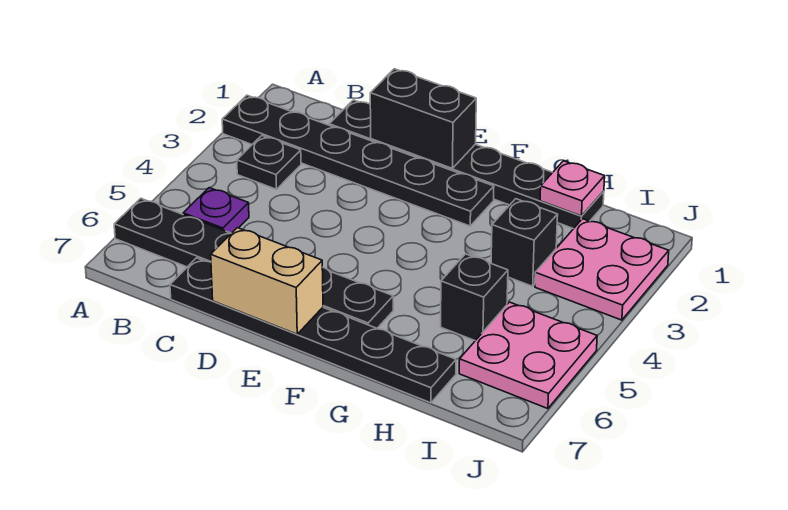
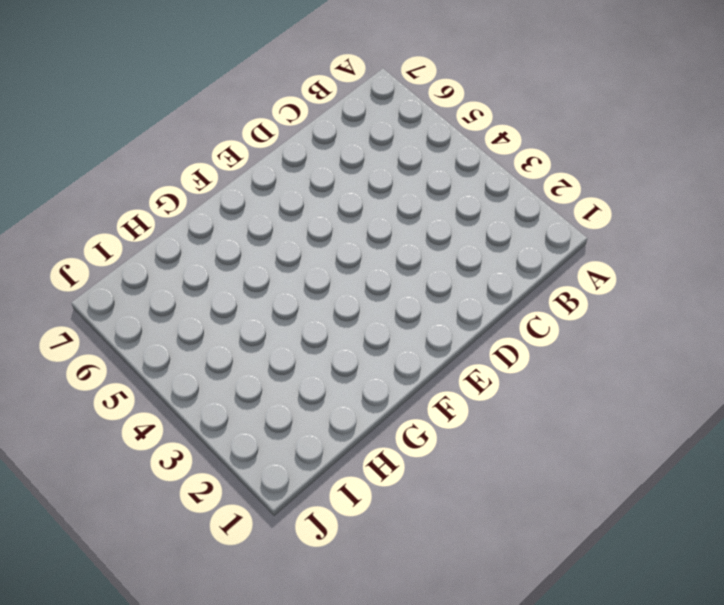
none -> black 1x6 plate [222,95,494,226]
none -> black 1x6 plate [114,198,393,328]
none -> black 1x1 plate [237,136,301,189]

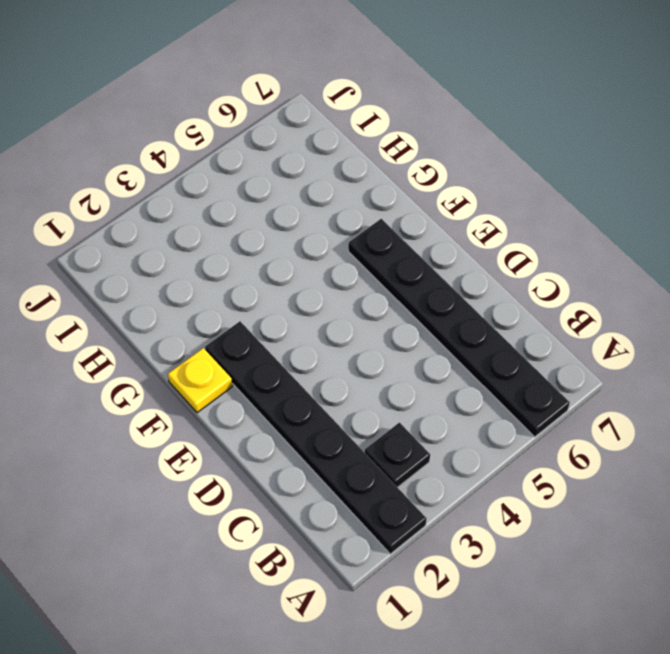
yellow 1x1 plate [168,348,232,413] -> black 1x6 plate [329,100,604,229]
none -> purple 1x1 plate [183,188,249,233]
none -> black 1x6 plate [170,258,456,403]
none -> black 1x1 brick [491,199,558,286]

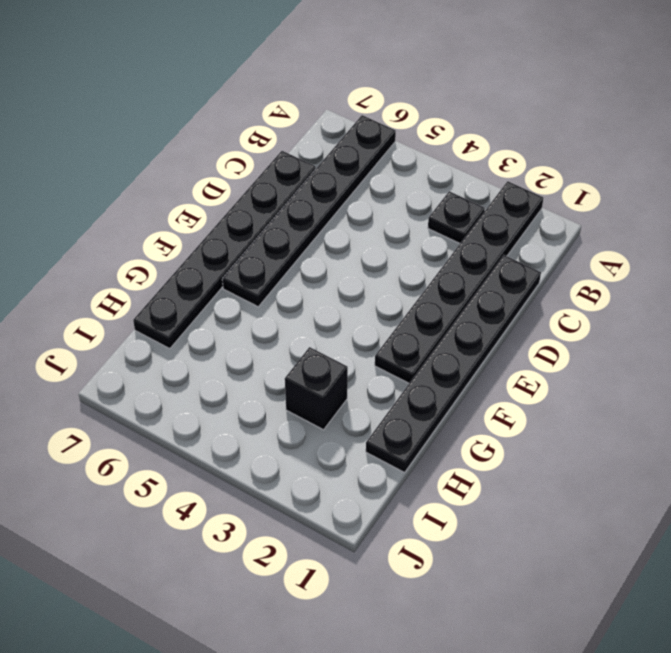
none -> purple 1x1 plate [183,188,249,233]
none -> black 1x1 brick [441,254,508,341]
none -> pink 2x2 plate [535,219,669,320]

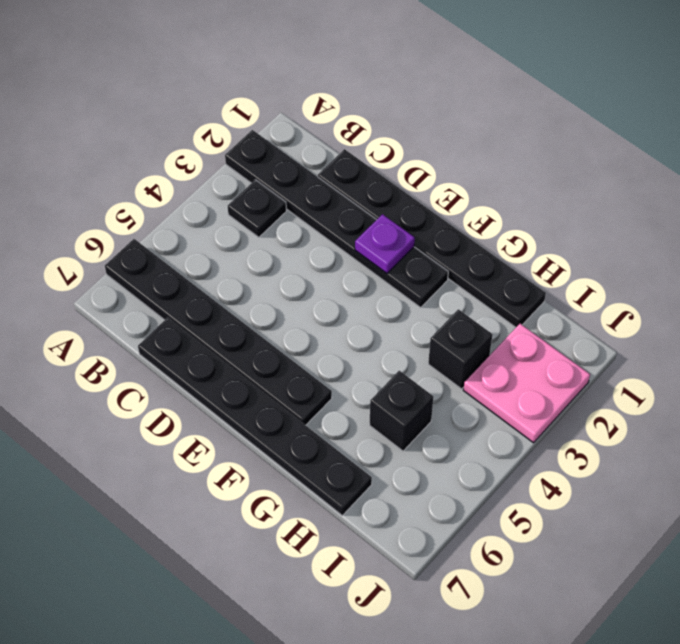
purple 1x1 plate [355,214,415,273] -> purple 1x1 plate moved to [183,188,249,233]
none -> pink 2x2 plate [459,302,597,409]
none -> black 1x2 brick [370,69,476,168]
none -> tan 1x2 brick [211,228,323,334]

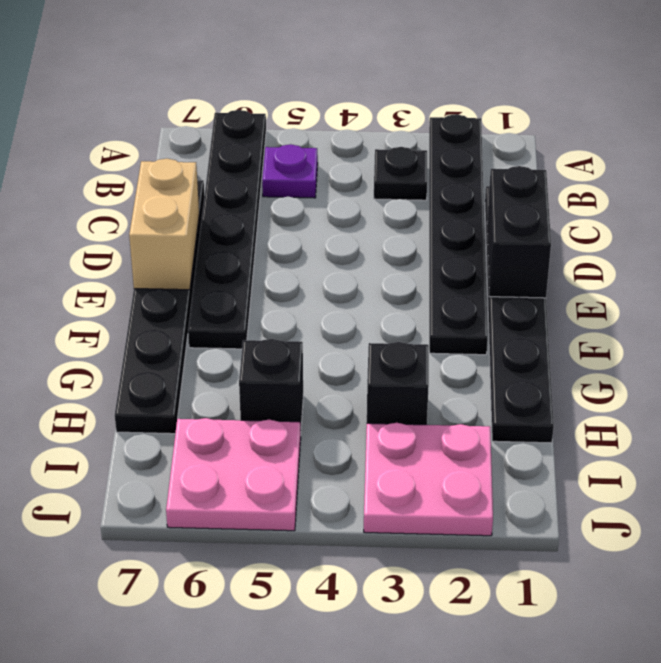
none -> pink 1x1 plate [540,161,605,216]

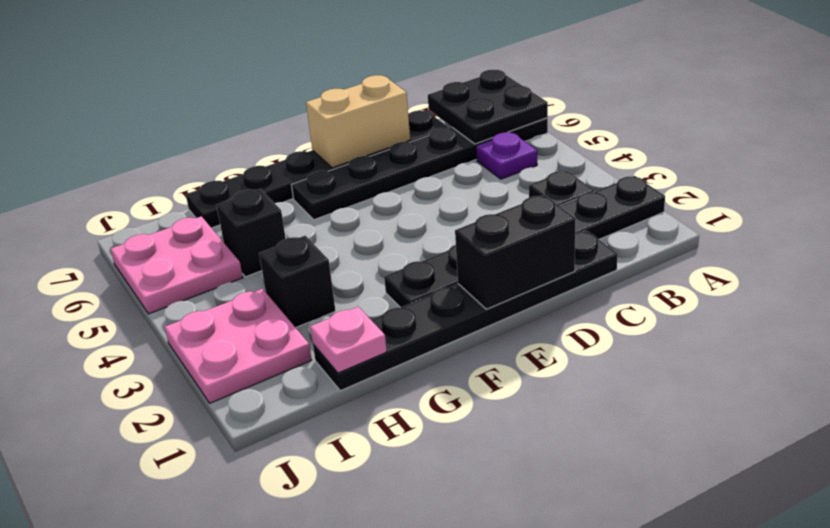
black 2x2 plate [428,70,548,144] -> none

